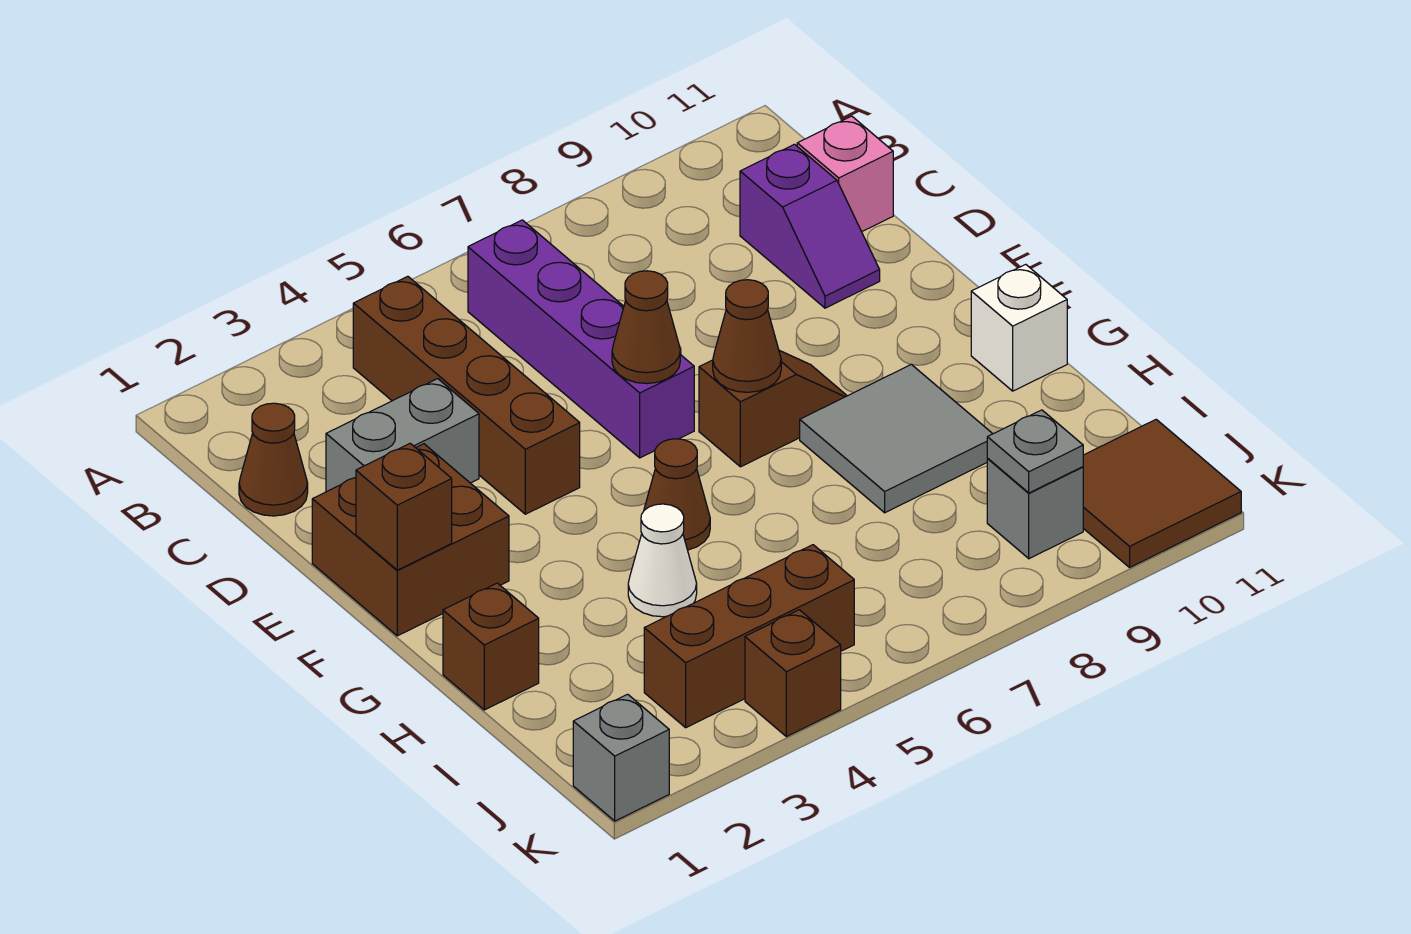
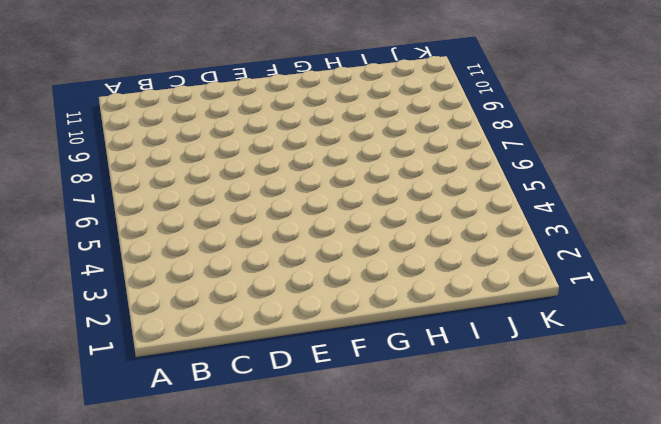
none -> brown 1x4 brick [353,276,580,514]
none -> purple 1x4 brick [468,220,694,458]
none -> brown 1x1 cone [239,403,308,516]

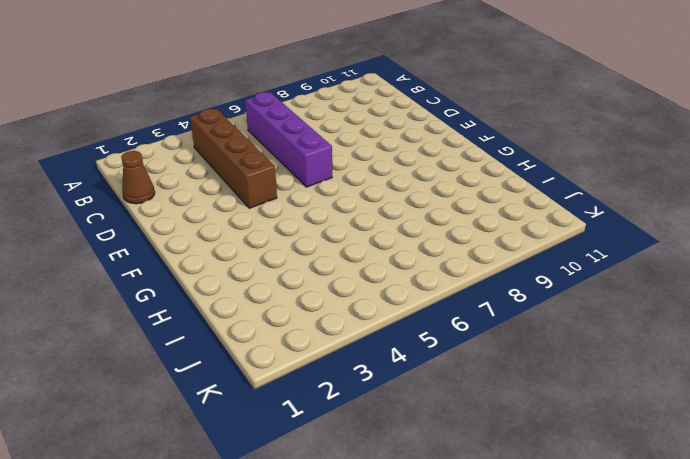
none -> purple 1x2 slope [740,144,880,308]
none -> pink 1x1 brick [797,116,893,232]
none -> grey 1x2 brick [326,379,479,492]

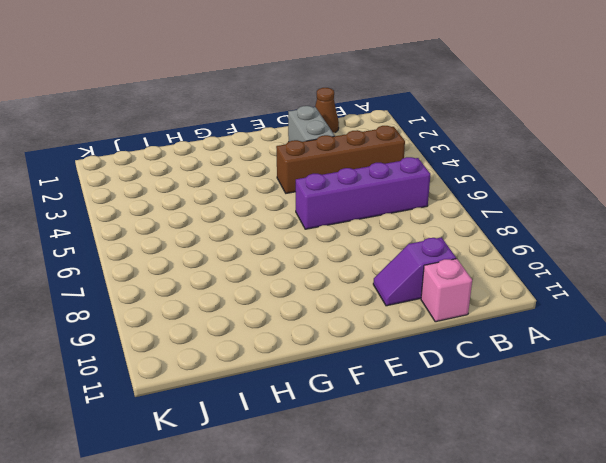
none -> brown 2x2 brick [312,444,509,636]
none -> brown 1x2 slope [699,350,847,467]
none -> brown 1x1 cone [644,439,710,550]

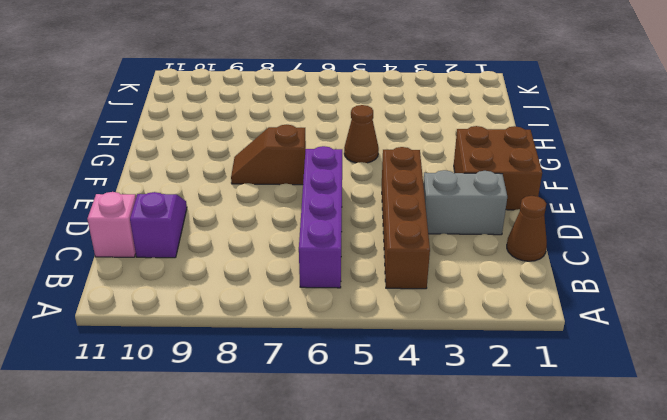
none -> grey 2x2 tile [800,364,993,513]
none -> white 1x1 brick [971,264,1067,391]
none -> brown 1x1 brick [443,583,539,710]

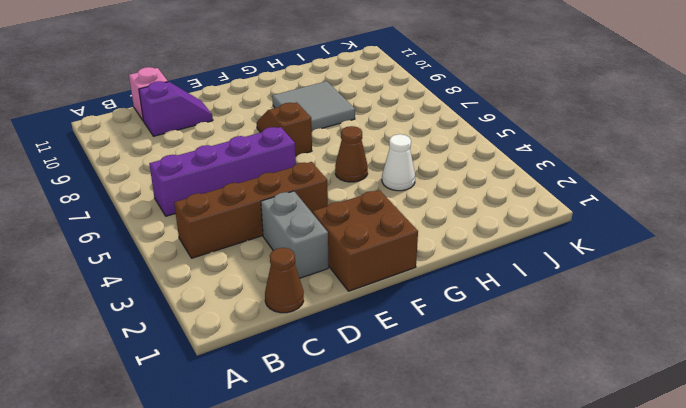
none -> white 1x1 brick [971,264,1067,391]
none -> brown 1x1 brick [443,583,539,710]
none -> brown 1x3 brick [644,545,854,728]

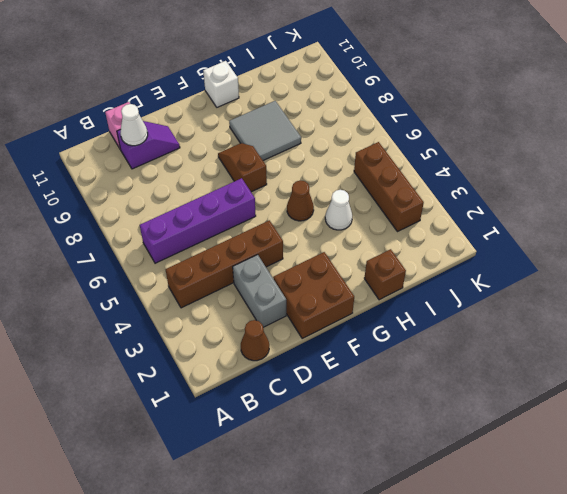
white 1x1 cone [120,104,148,146] -> none
none -> grey 1x1 brick [987,459,1083,559]
none -> brown 2x2 tile [1083,419,1241,567]
none -> grey 1x1 brick [573,694,669,821]

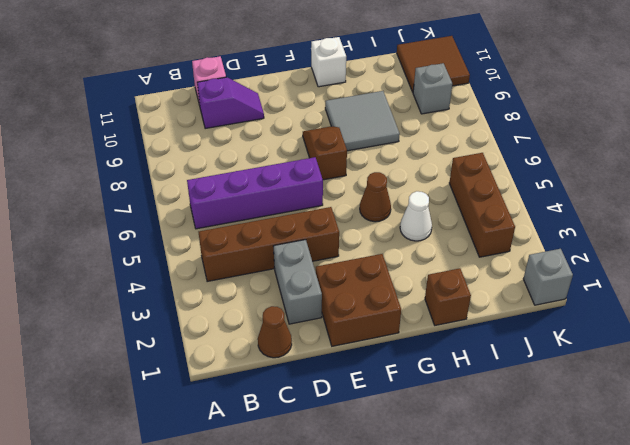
none -> brown 1x1 brick [745,610,841,737]
none -> brown 1x1 cone [612,271,680,384]
none -> brown 1x1 brick [356,443,452,570]

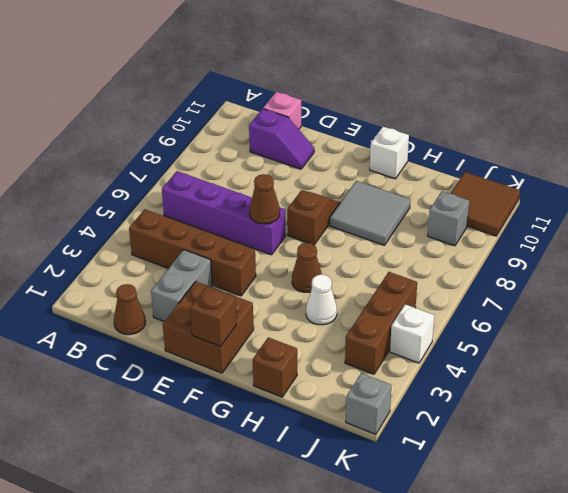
white 1x1 brick [390,304,434,363] -> brown 1x1 brick [745,610,841,737]
none -> brown 1x1 cone [713,280,781,392]
none -> grey 1x1 plate [987,410,1083,493]

